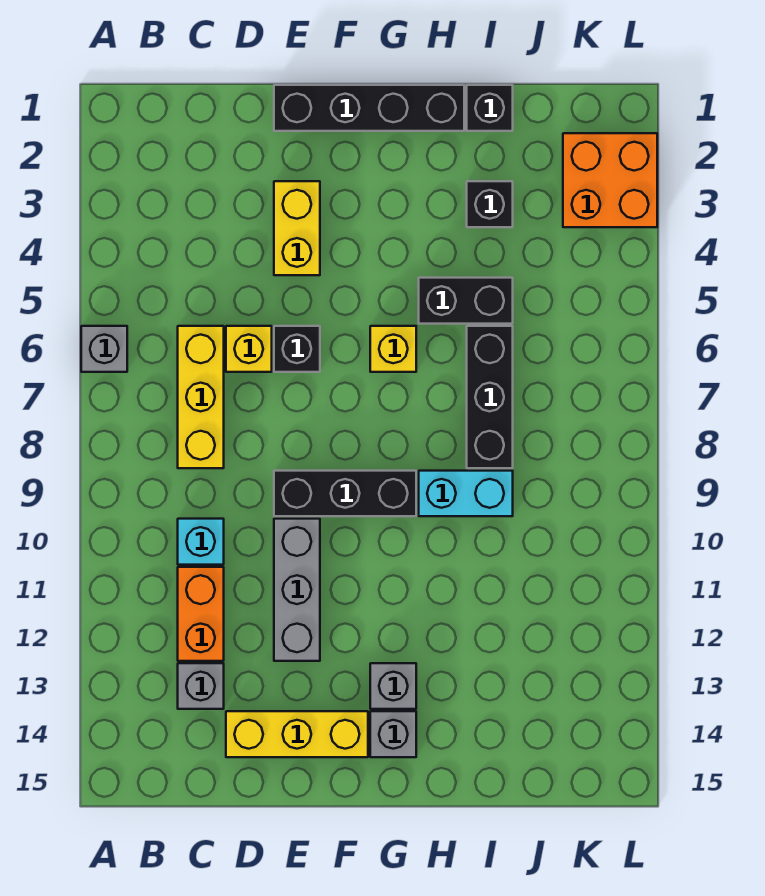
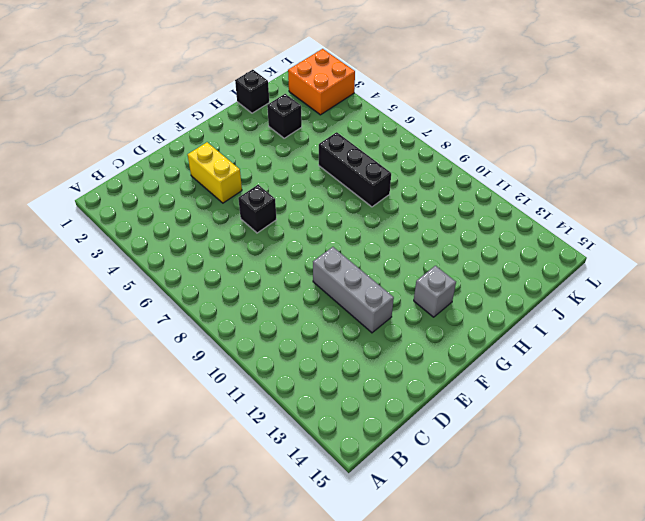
none -> grey 1x1 brick [81,326,127,372]
none -> yellow 1x3 brick [178,326,224,468]
none -> cyan 1x1 brick [178,519,224,565]

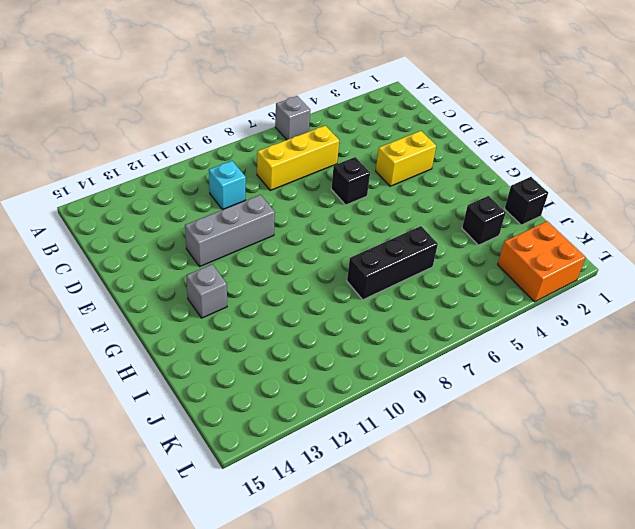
none -> orange 1x2 brick [178,567,224,661]
none -> grey 1x1 brick [178,663,224,709]
none -> yellow 1x1 brick [226,326,272,372]

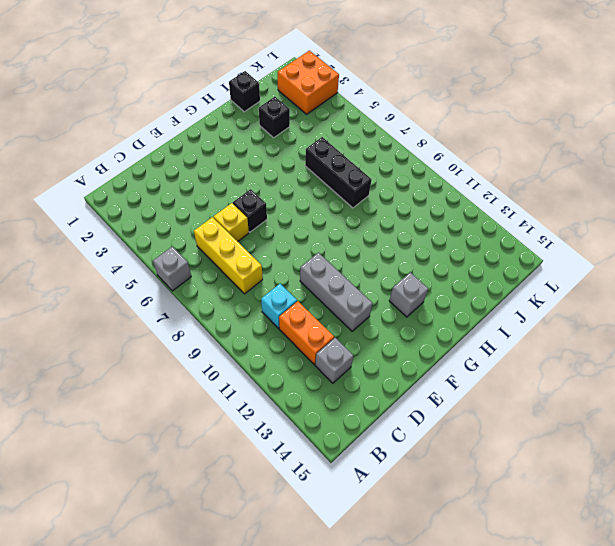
none -> yellow 1x3 brick [226,711,368,757]
none -> black 1x4 brick [274,85,464,131]
none -> yellow 1x2 brick [274,181,320,275]

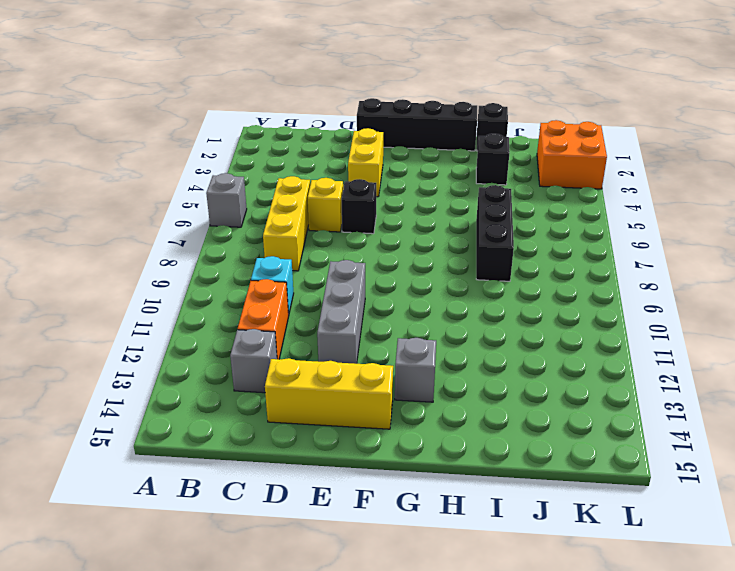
none -> black 1x3 brick [274,471,416,516]
none -> yellow 1x1 brick [370,326,416,372]
none -> grey 1x1 brick [370,711,416,757]

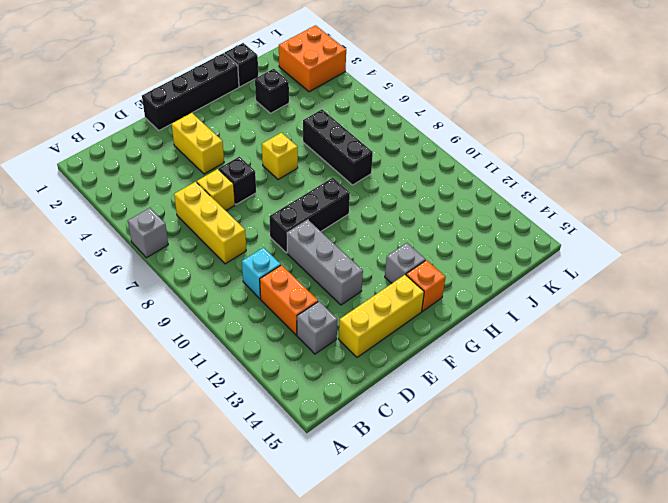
orange 1x1 brick [406,260,446,311] -> grey 1x1 brick [370,711,416,757]
none -> black 1x2 brick [419,278,513,324]
none -> cyan 1x2 brick [419,471,513,516]

